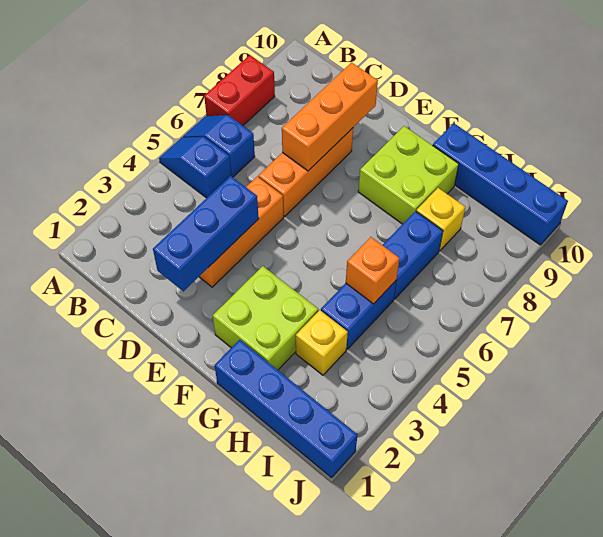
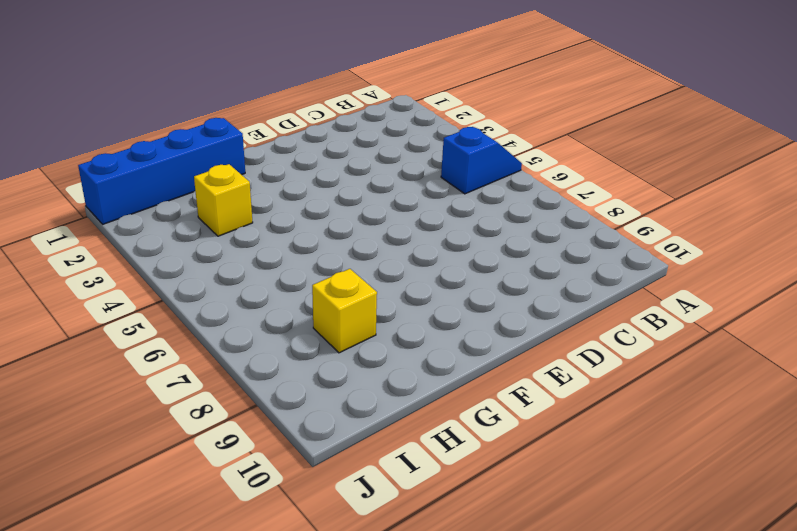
none -> blue 1x2 slope [183,115,255,177]
none -> red 1x2 brick [204,55,275,125]
none -> orange 1x3 brick [199,177,284,287]

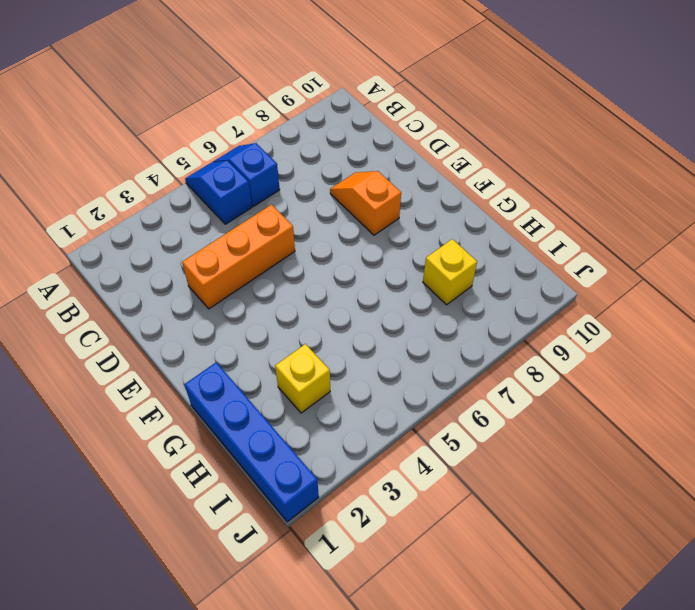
orange 1x2 slope [330,171,401,235] -> orange 1x3 brick [258,128,353,216]
none -> red 1x2 brick [204,55,275,125]
none -> lime 2x2 brick [213,266,318,370]
none -> lime 2x2 brick [358,126,459,224]

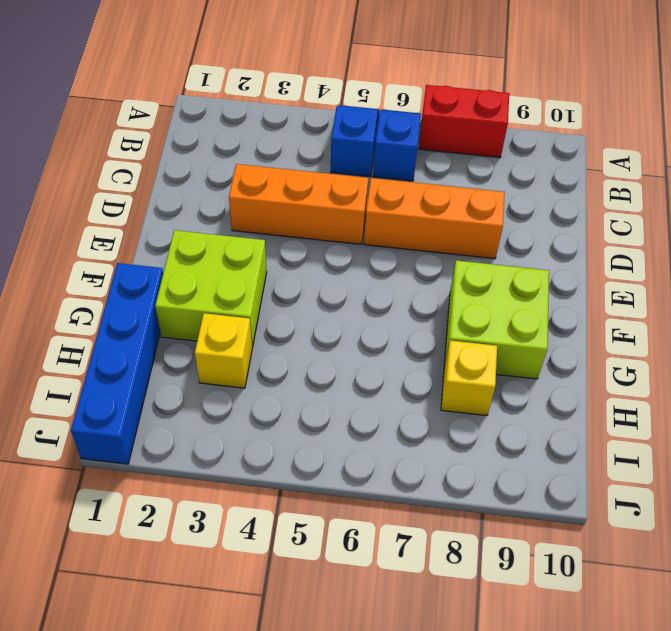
none -> blue 1x4 brick [433,123,568,245]
none -> blue 1x2 brick [321,281,396,349]
none -> blue 1x2 brick [383,211,443,299]

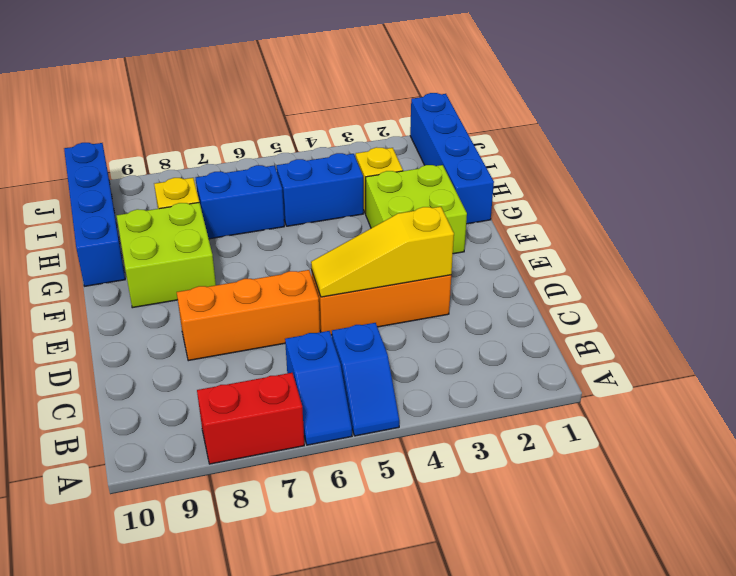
yellow 1x3 slope [311,207,454,297] -> blue 1x3 brick [153,176,259,291]
none -> orange 1x3 brick [282,63,378,171]
none -> orange 1x1 brick [346,237,399,304]

